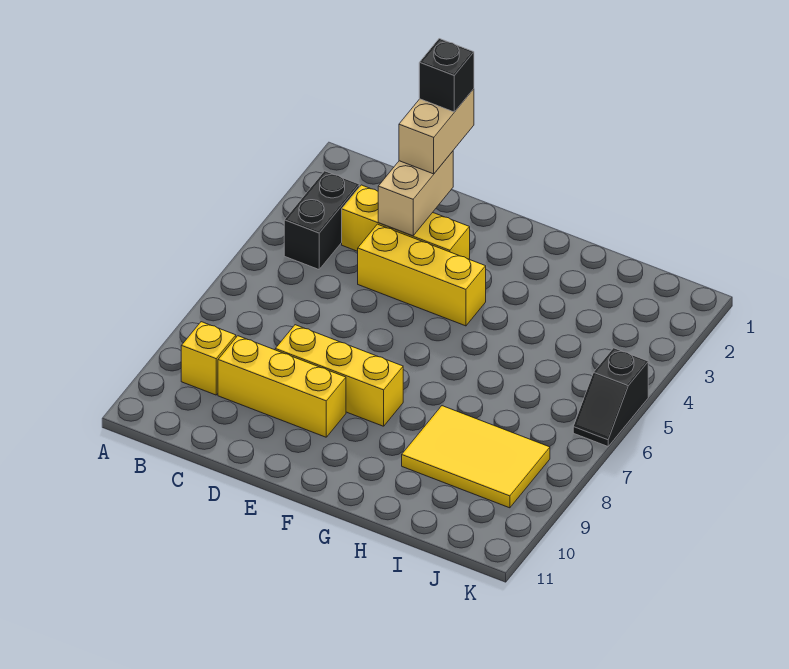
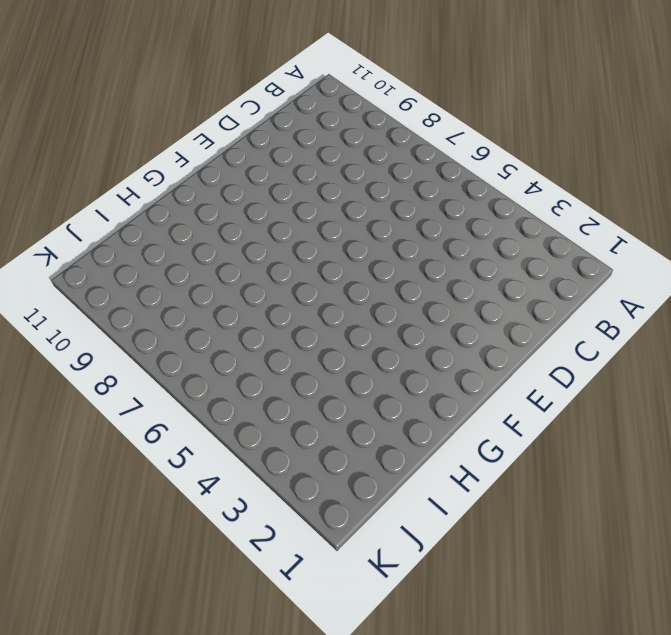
none -> black 1x2 brick [284,171,359,269]
none -> yellow 1x1 brick [181,322,236,395]

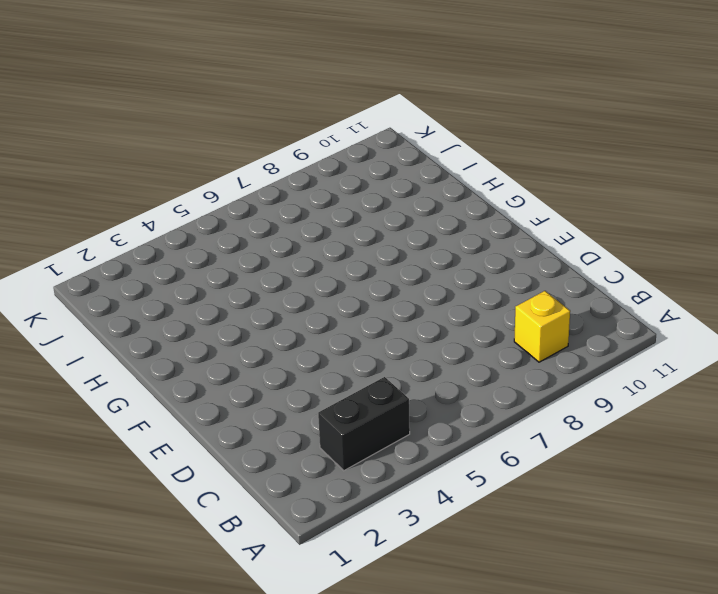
none -> yellow 1x3 brick [342,185,470,259]
none -> yellow 1x3 brick [218,336,346,437]

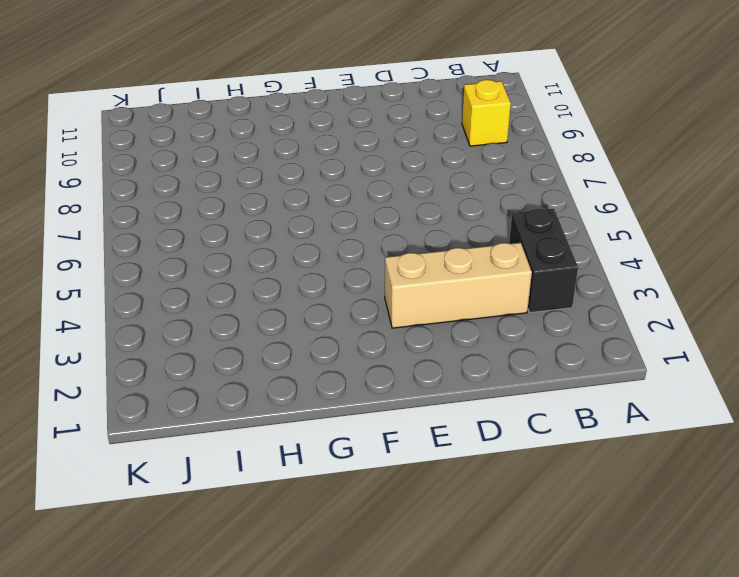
tan 1x3 brick [385,243,532,328] -> yellow 1x3 brick [342,185,470,259]
none -> yellow 1x3 brick [218,336,346,437]
none -> yellow 1x3 brick [358,224,486,326]

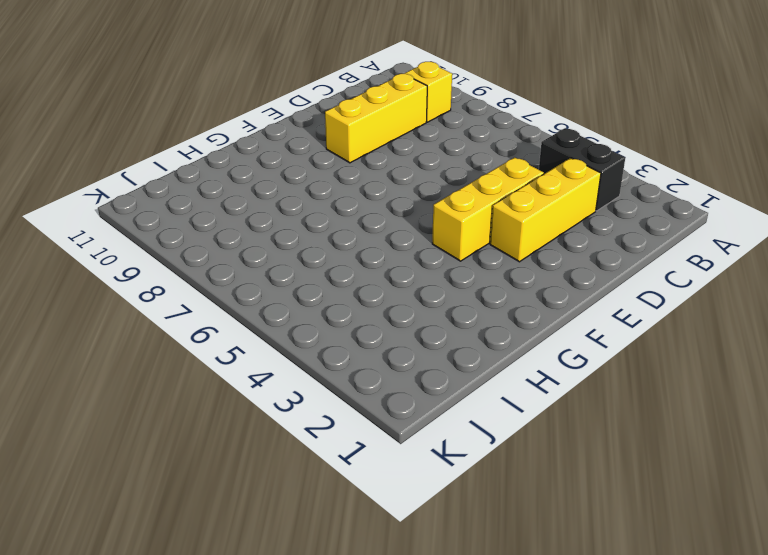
none -> yellow 1x3 brick [275,325,403,426]
none -> yellow 2x3 tile [402,406,550,508]

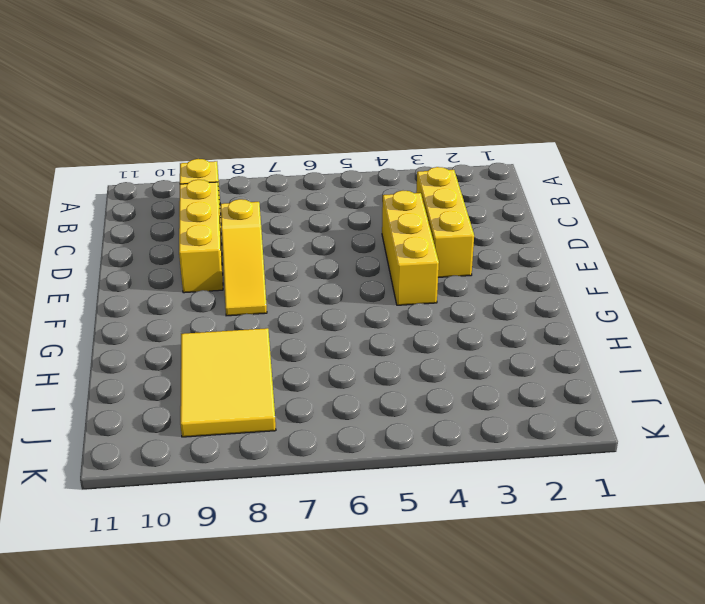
yellow 1x3 slope [221,199,267,316] -> yellow 1x3 brick [275,325,403,426]
none -> black 1x2 brick [284,171,359,269]
none -> black 1x2 slope [573,348,648,446]

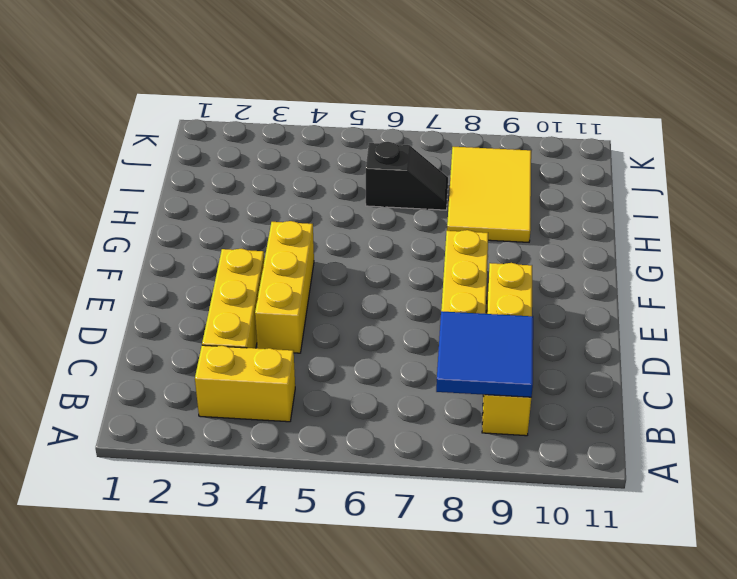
yellow 1x2 brick [195,345,295,422] -> black 1x2 brick [284,171,359,269]
blue 2x2 tile [436,311,533,397] -> none
black 1x2 slope [366,142,448,210] -> black 1x2 slope moved to [573,348,648,446]
none -> tan 1x2 brick [378,151,453,236]
none -> tan 1x2 brick [399,89,474,174]

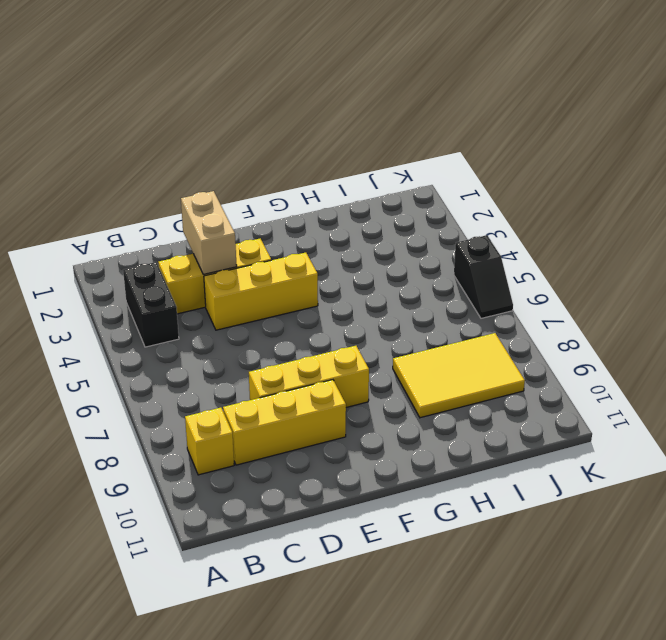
none -> tan 1x2 brick [399,89,474,174]
none -> black 1x1 brick [419,39,474,112]

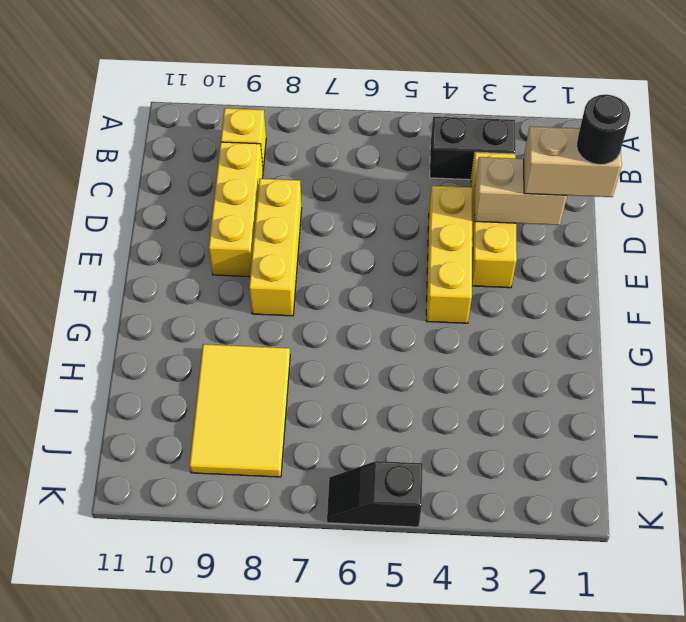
black 1x1 round brick [576,95,630,165] -> black 1x1 brick [419,39,474,112]

